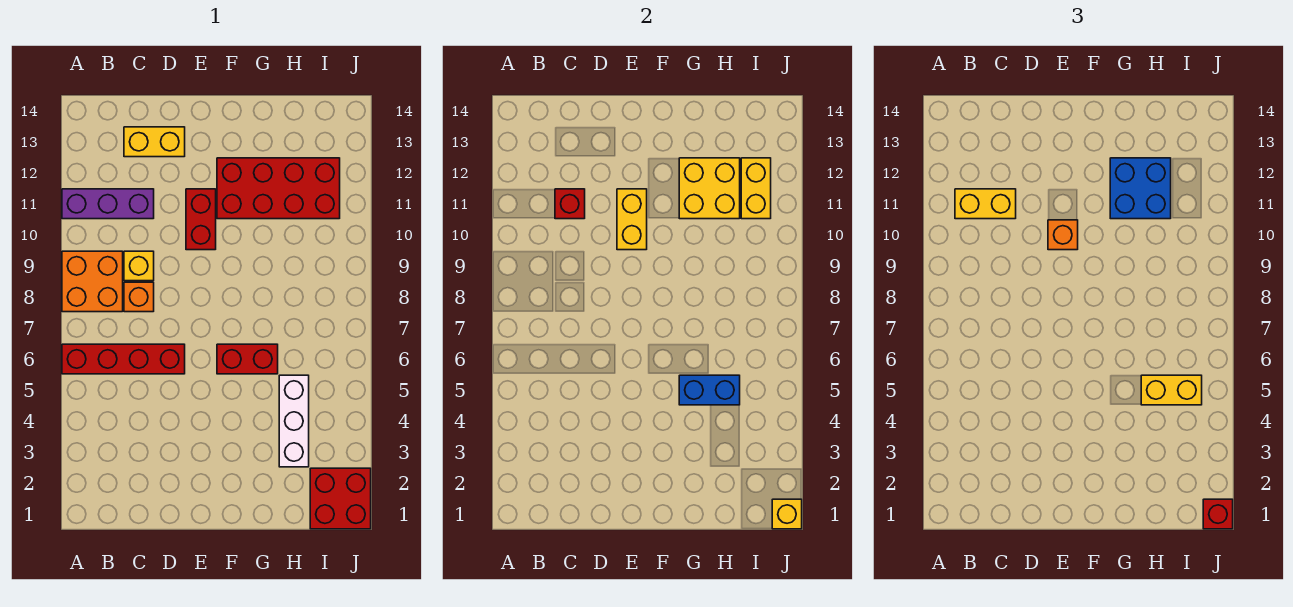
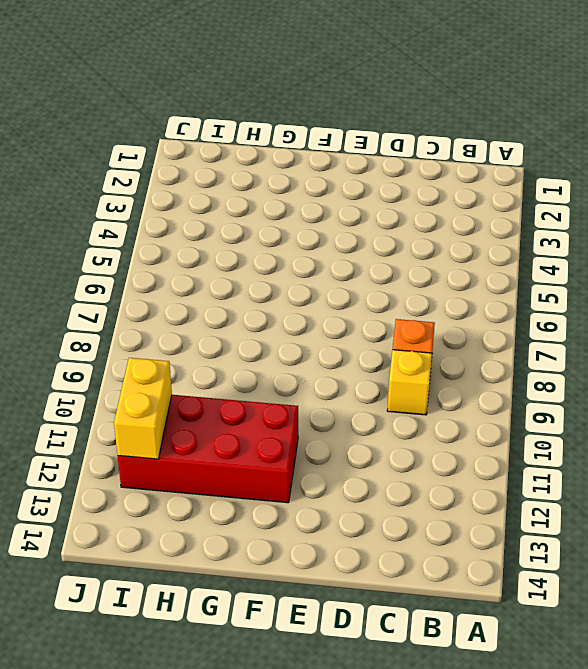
none -> red 1x4 brick [62,344,185,374]
none -> orange 2x2 brick [62,251,123,312]
none -> purple 1x3 brick [62,189,154,219]

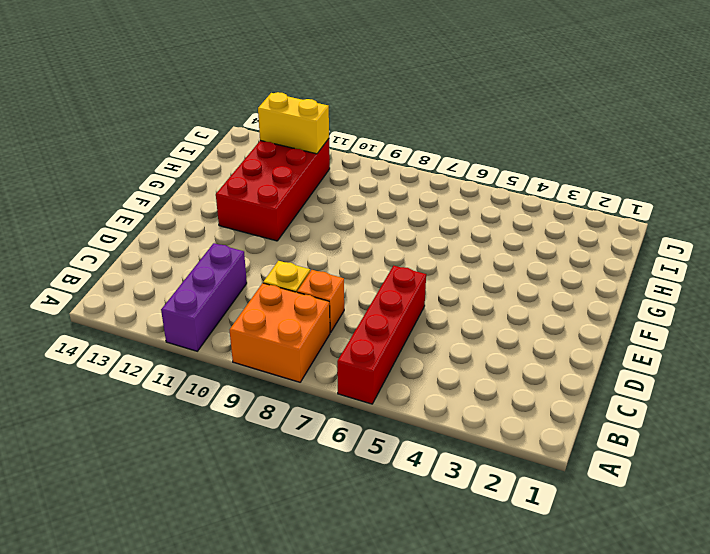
none -> yellow 1x2 brick [124,127,185,157]
none -> red 1x2 brick [186,189,216,250]
none -> red 1x2 brick [217,344,278,374]

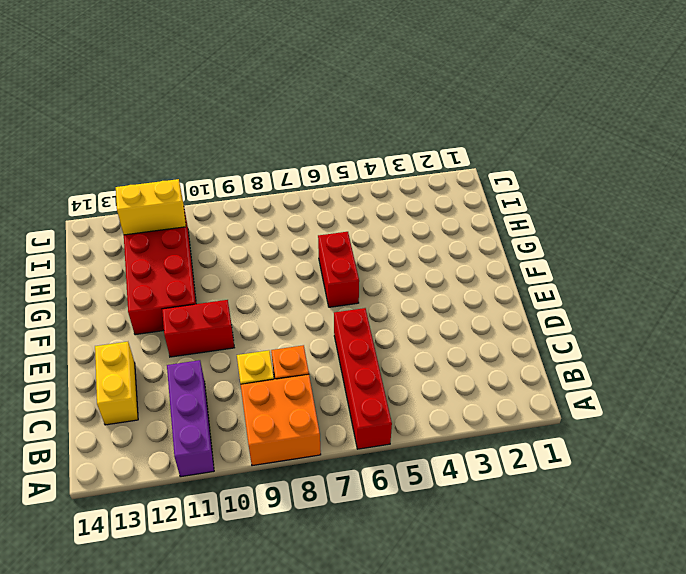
none -> white 1x3 brick [279,375,309,467]
none -> red 2x2 brick [310,468,371,529]
none -> red 1x1 brick [555,189,585,219]

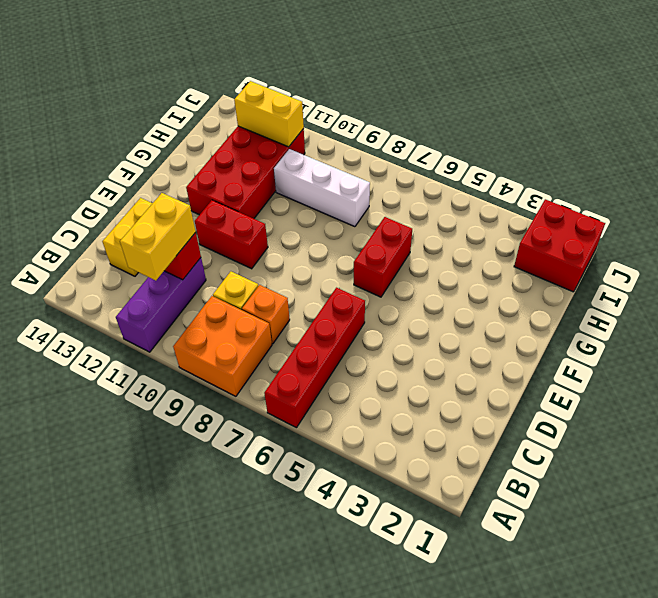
white 1x3 brick [274,149,370,227] -> white 1x3 brick moved to [279,375,309,467]
none -> yellow 1x2 brick [617,189,647,250]
none -> blue 1x2 brick [679,375,740,405]
none -> yellow 2x2 brick [679,158,740,219]

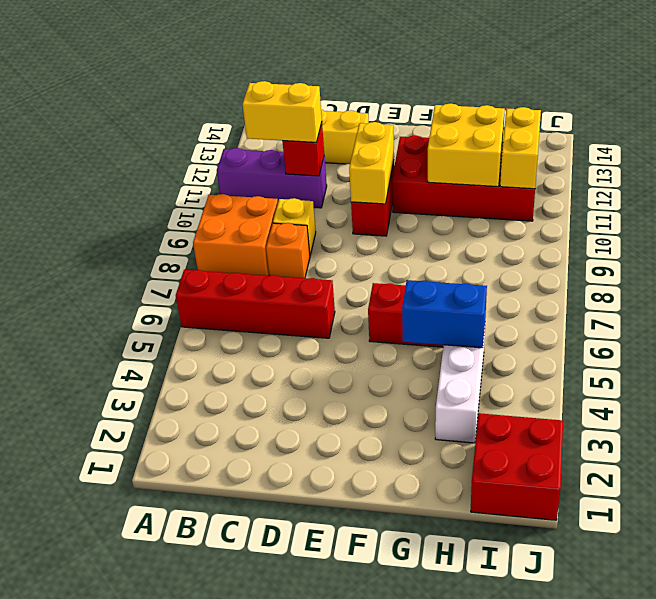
none -> yellow 1x1 brick [772,499,802,529]
none -> orange 1x1 brick [1048,220,1078,250]
none -> blue 2x2 brick [1110,158,1171,219]

